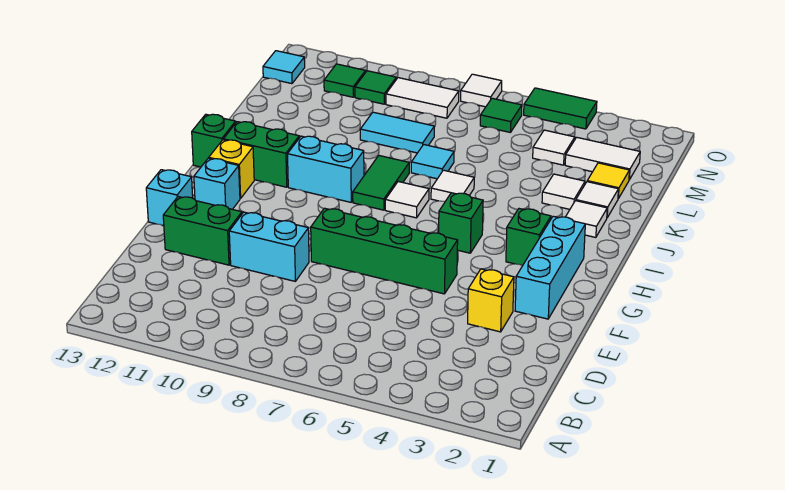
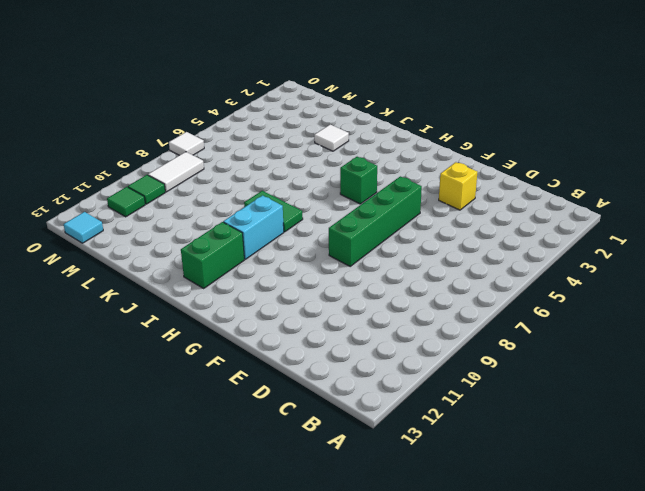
none -> cyan 1x2 brick [229,212,309,281]
none -> green 1x2 brick [163,197,242,265]
none -> cyan 1x3 brick [515,216,585,319]
none -> cyan 1x1 brick [146,170,193,226]

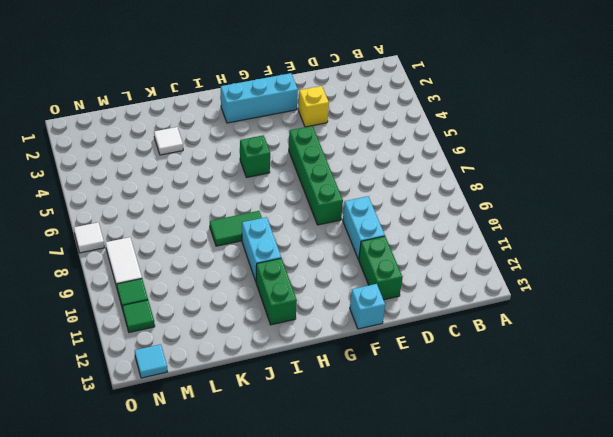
none -> cyan 1x1 brick [194,158,240,209]
none -> green 1x1 brick [506,209,551,266]
none -> yellow 1x1 brick [209,140,254,199]
none -> white 1x1 tile [385,182,429,218]

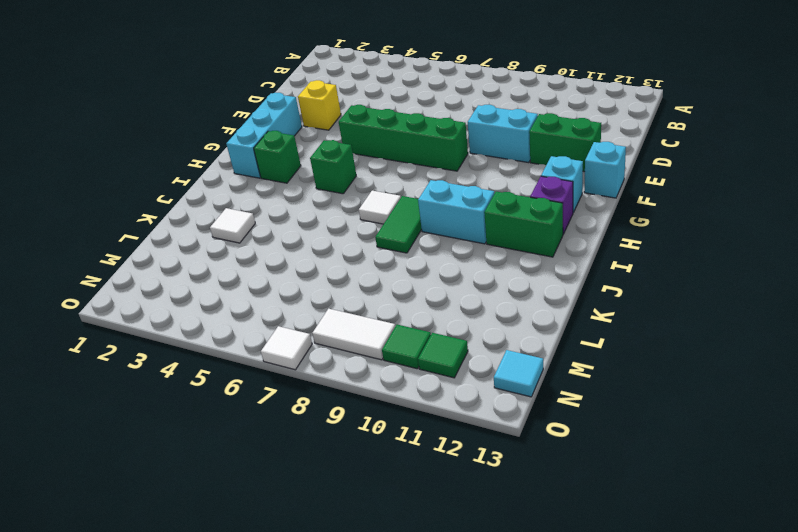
purple 1x1 brick [530,176,573,234] -> yellow 1x1 brick [209,140,254,199]
none -> green 1x1 brick [192,114,236,167]
none -> white 1x1 tile [566,201,607,238]
none -> white 1x1 tile [431,170,474,202]
none -> white 1x1 tile [576,182,618,217]

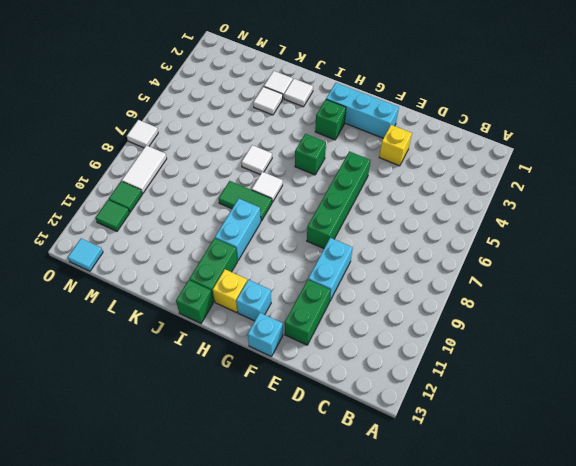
none -> cyan 1x1 tile [411,145,454,179]
none -> yellow 1x1 tile [587,163,629,199]
none -> cyan 1x2 tile [360,112,434,153]
none -> white 1x2 tile [565,137,640,180]

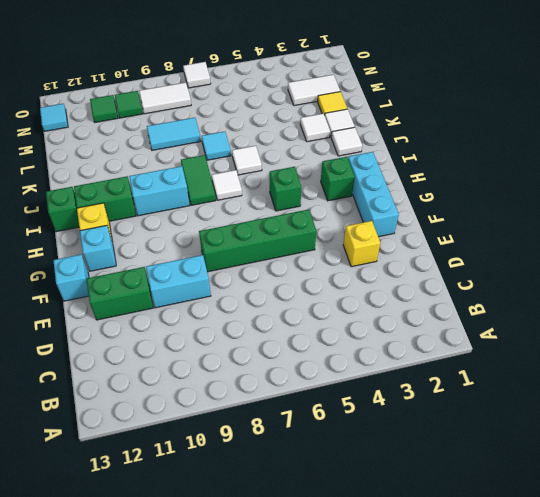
none -> white 1x1 tile [533,130,575,165]
none -> green 1x1 tile [480,98,522,133]
none -> green 1x2 tile [524,88,597,129]

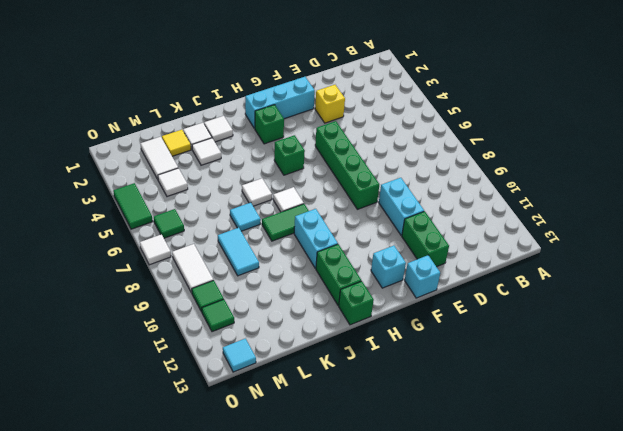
none -> yellow 1x1 brick [209,140,254,199]

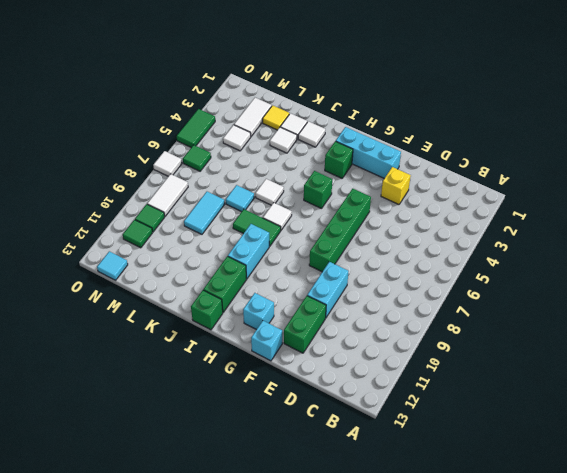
none -> yellow 1x1 brick [209,140,254,199]

